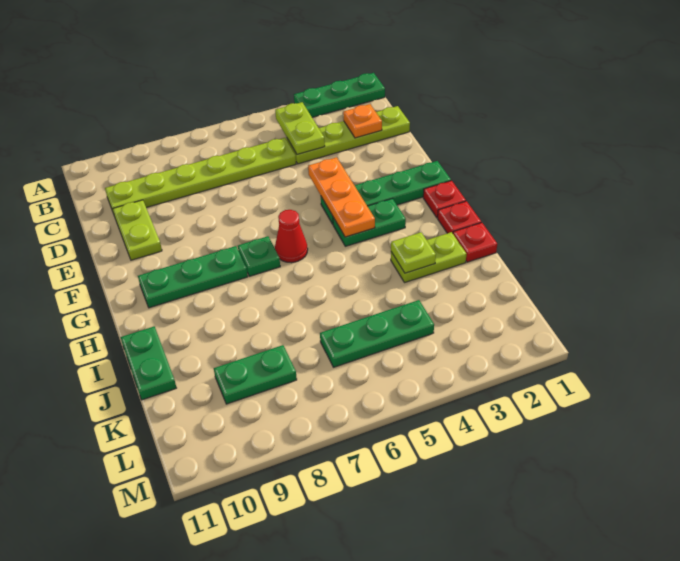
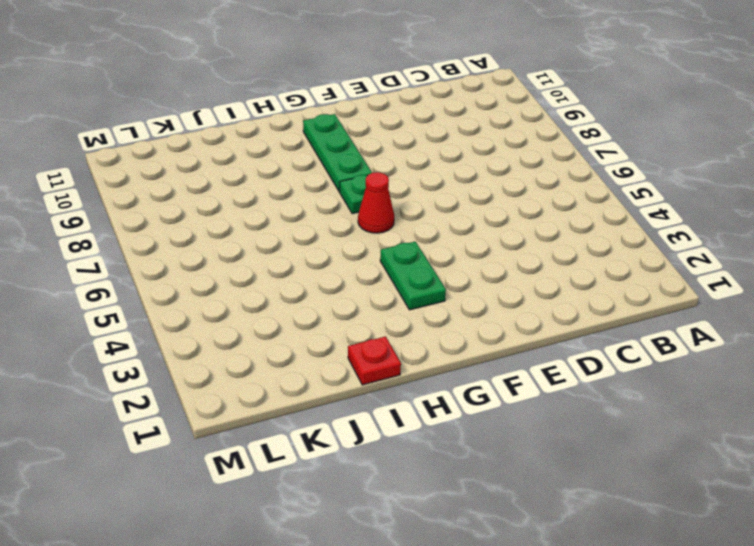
none -> green 1x3 plate [294,73,385,117]
none -> lime 1x4 plate [287,106,410,164]
none -> lime 1x6 plate [105,138,296,214]

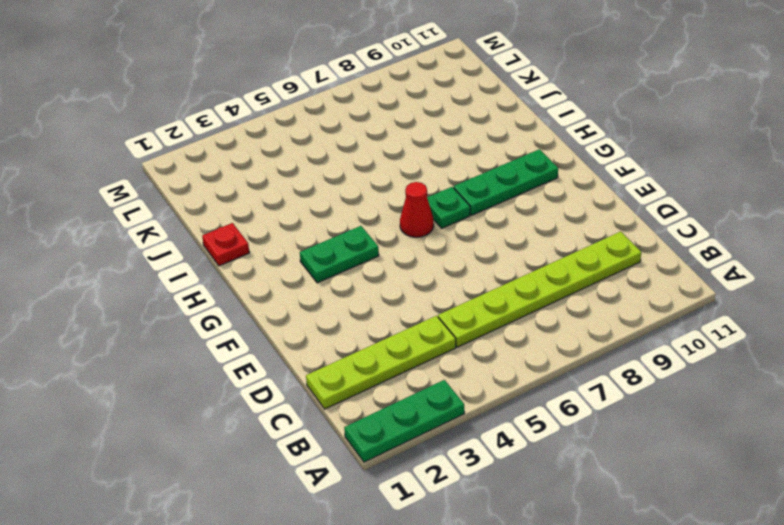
none -> lime 1x2 plate [113,200,162,260]
none -> green 1x4 plate [321,161,451,224]
none -> red 1x1 plate [423,181,466,218]

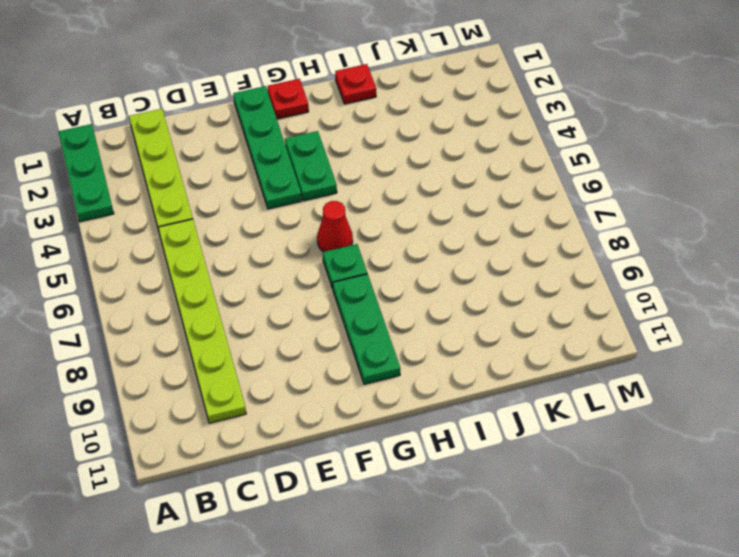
none -> lime 1x2 plate [113,200,162,260]
none -> red 1x1 plate [438,201,481,233]
none -> lime 1x2 plate [391,232,466,283]

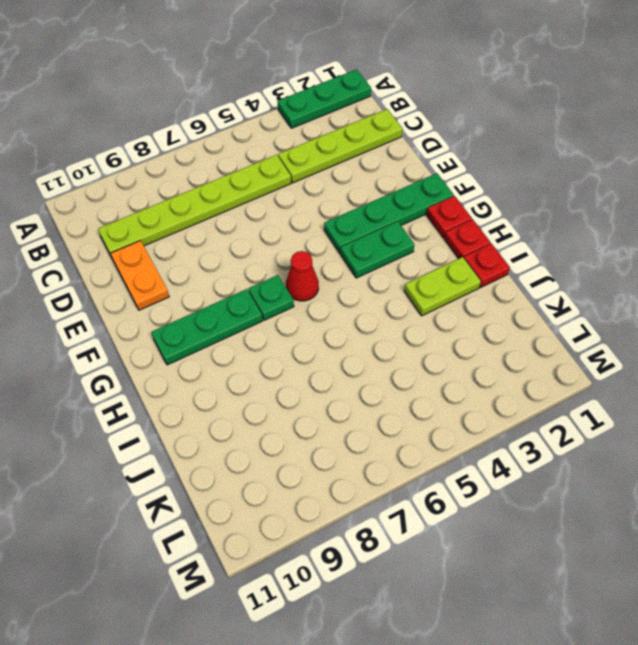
orange 1x2 plate [111,241,169,310] -> lime 1x2 plate [113,200,162,260]
none -> green 1x2 plate [121,326,176,400]
none -> green 1x3 plate [320,300,434,367]
none -> green 1x2 plate [214,345,297,404]

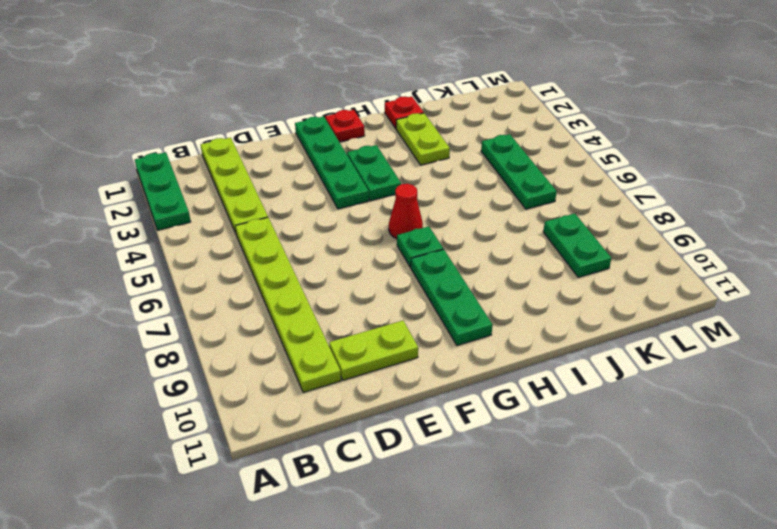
none -> red 1x1 plate [438,201,481,233]
none -> green 1x2 plate [121,326,176,400]
none -> lime 1x2 plate [275,102,325,154]

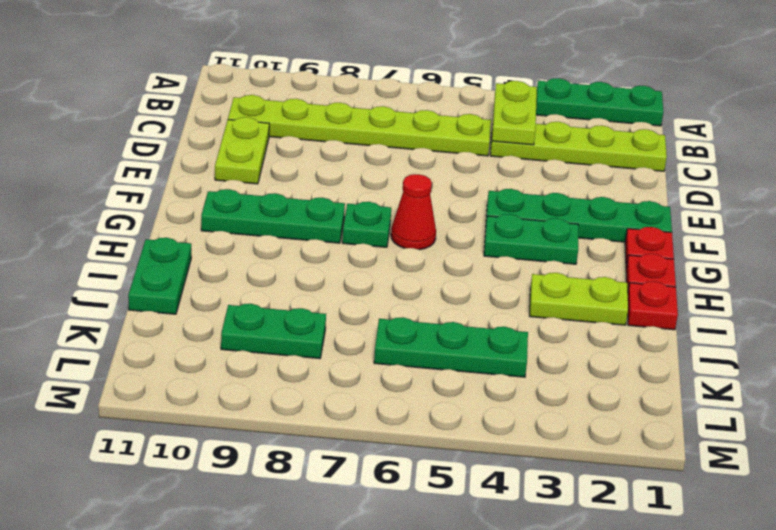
none -> orange 1x1 plate [343,104,382,138]
none -> orange 1x3 plate [308,157,375,237]
none -> lime 1x1 plate [391,232,436,273]

